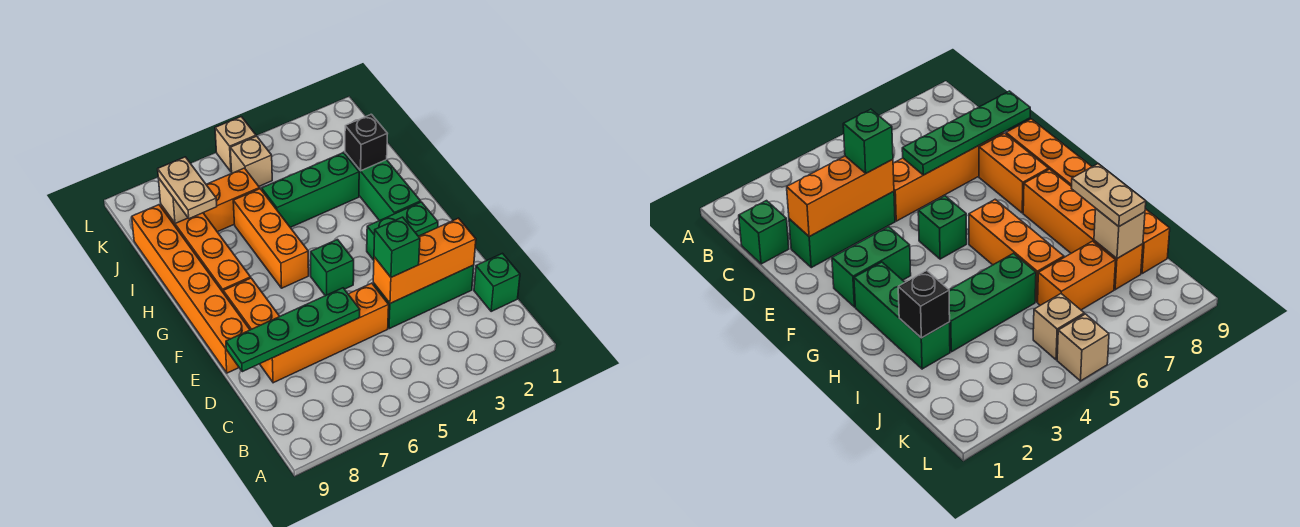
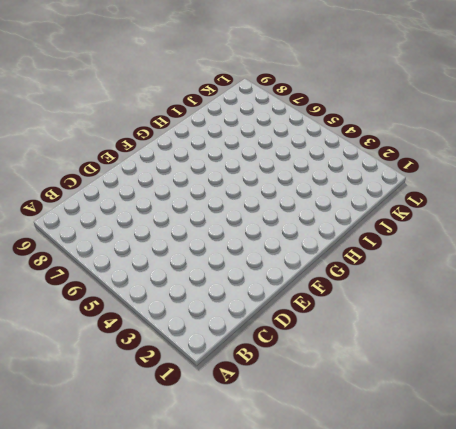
none -> green 1x1 brick [474,253,520,311]
none -> green 1x3 brick [373,265,474,329]
none -> orange 1x4 brick [260,283,389,383]

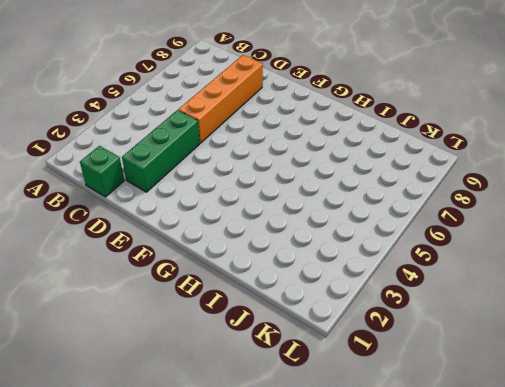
none -> orange 1x2 brick [223,278,280,330]
none -> orange 1x6 brick [132,205,250,373]
none -> green 1x2 brick [367,202,438,260]

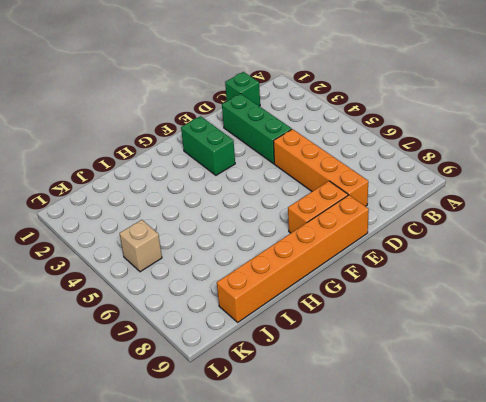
none -> green 1x1 brick [311,240,354,296]
none -> green 1x3 brick [345,152,421,221]
none -> orange 1x3 brick [233,189,309,288]

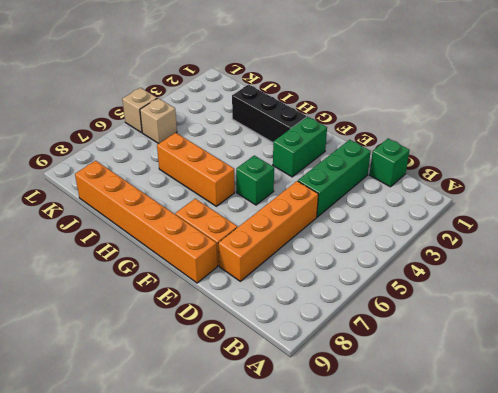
black 1x3 brick [232,85,306,142] -> green 1x3 brick [345,152,421,221]
none -> orange 1x4 brick [161,205,251,292]
none -> green 1x3 brick [262,153,359,227]
none -> orange 1x2 brick [204,168,260,232]

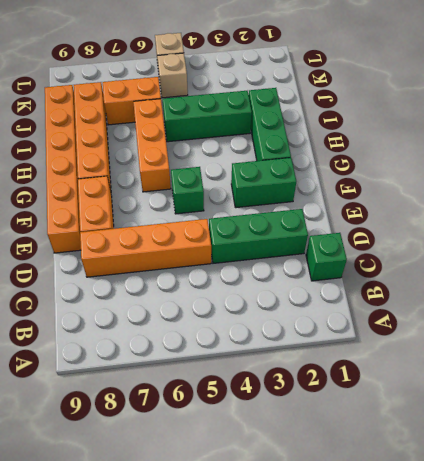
none -> orange 1x3 brick [373,218,476,303]
none -> green 1x4 plate [226,288,360,372]
none -> black 1x1 brick [345,114,388,171]

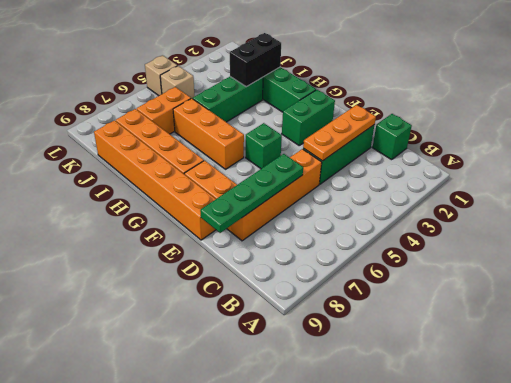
orange 1x3 plate [303,105,376,161] -> orange 1x3 brick [373,218,476,303]
black 1x2 brick [230,33,281,87] -> black 1x1 brick [345,114,388,171]
none -> tan 1x1 brick [158,178,188,224]
none -> green 1x1 brick [374,217,420,277]
none -> tan 1x2 plate [158,157,217,219]

